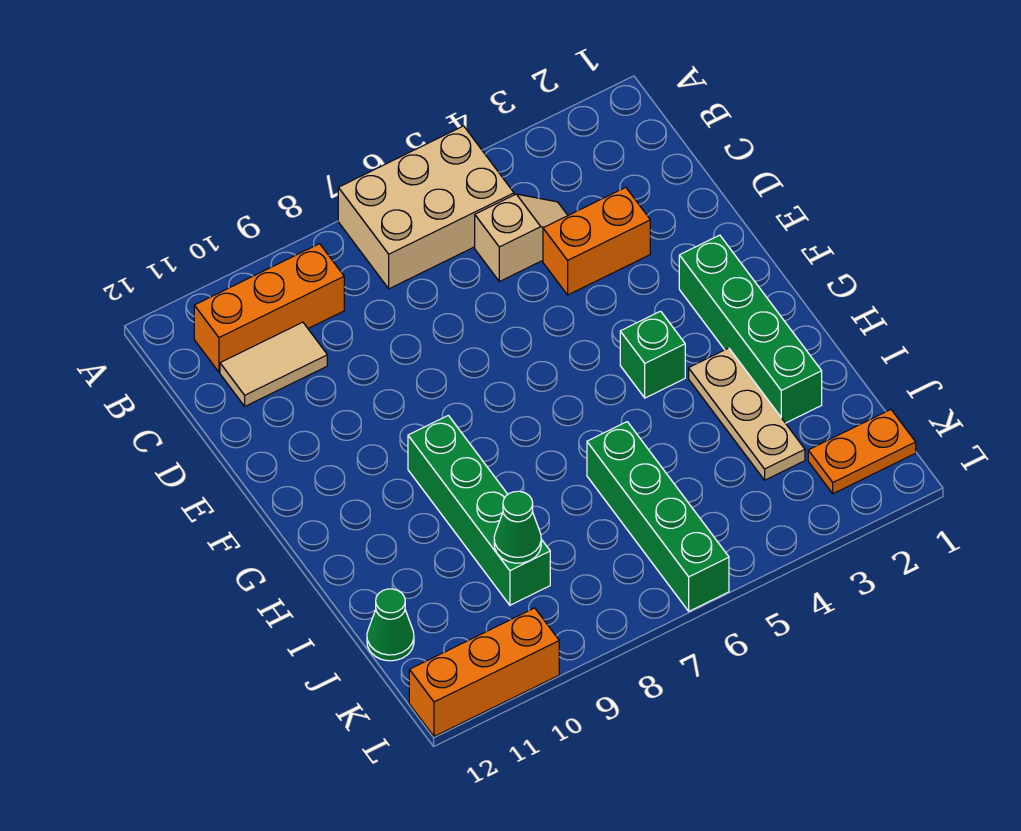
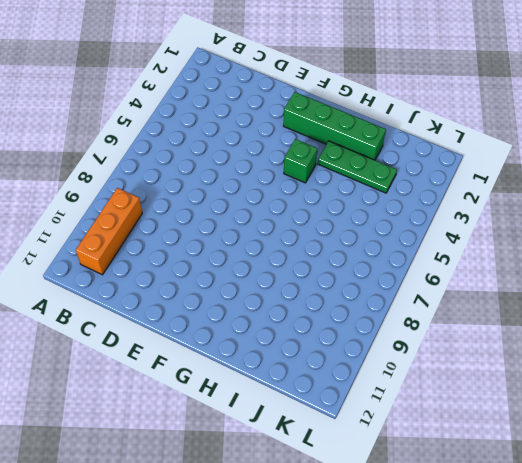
green 1x3 plate [318,141,397,193] -> tan 1x3 plate [689,348,805,480]
none -> tan 2x3 brick [338,126,514,289]
none -> tan 1x2 slope [475,194,568,281]
none -> tan 1x2 tile [220,322,327,406]

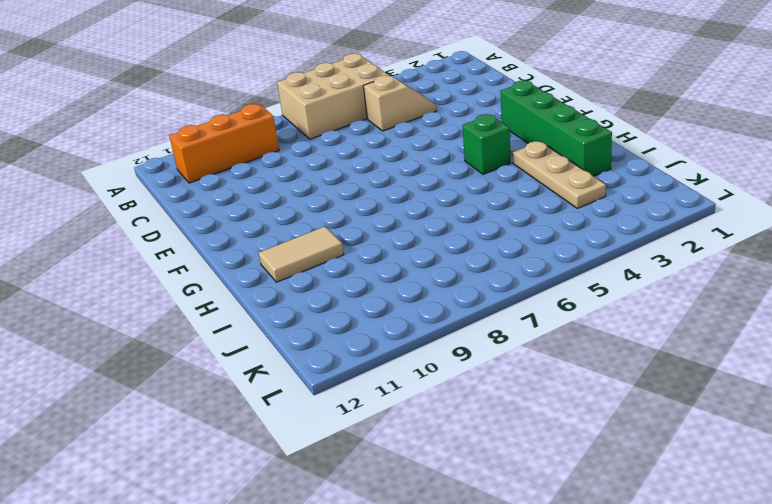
tan 1x2 tile [259,227,344,282] -> tan 1x2 tile moved to [220,322,327,406]
none -> orange 1x2 brick [543,187,650,295]
none -> green 1x4 brick [408,415,550,605]
none -> green 1x4 brick [587,422,729,611]

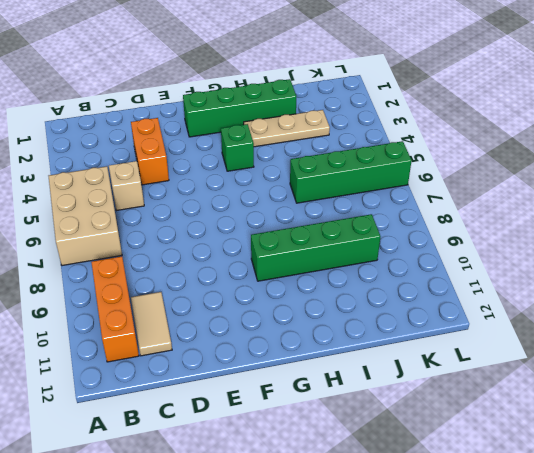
none -> green 1x1 cone [367,589,414,661]
none -> orange 1x2 plate [808,410,916,494]
none -> orange 1x3 brick [409,608,559,736]

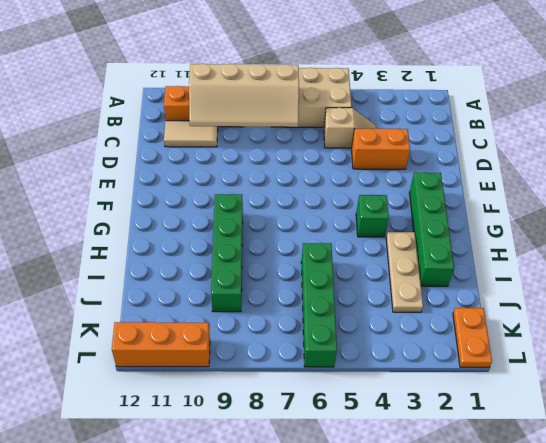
tan 2x4 slope [189,64,299,127] -> none
orange 1x2 plate [453,308,492,367] -> orange 1x2 plate turned to [808,410,916,494]
none -> green 1x1 cone [367,589,414,661]
none -> green 1x1 cone [494,491,541,563]

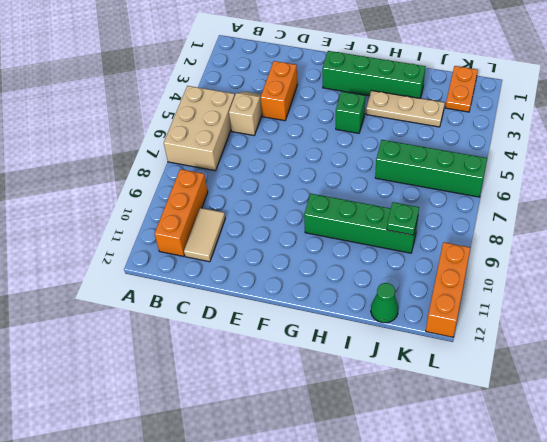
green 1x1 plate [387,202,419,235] -> green 1x1 cone [494,491,541,563]

